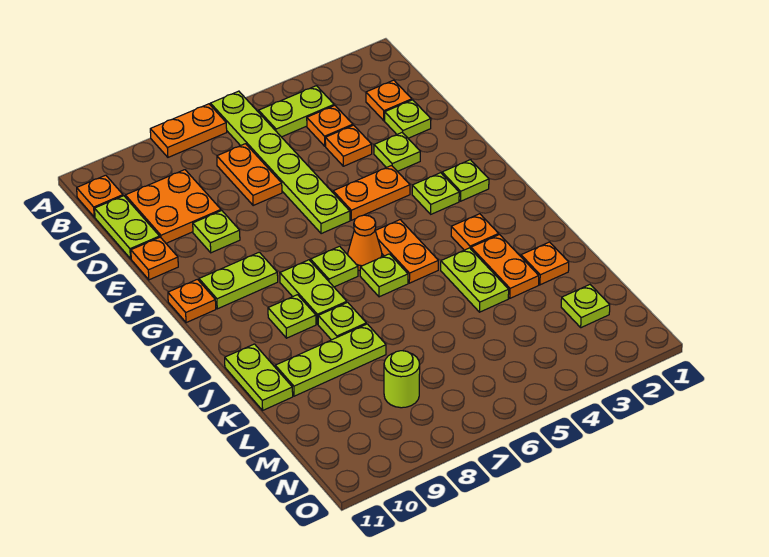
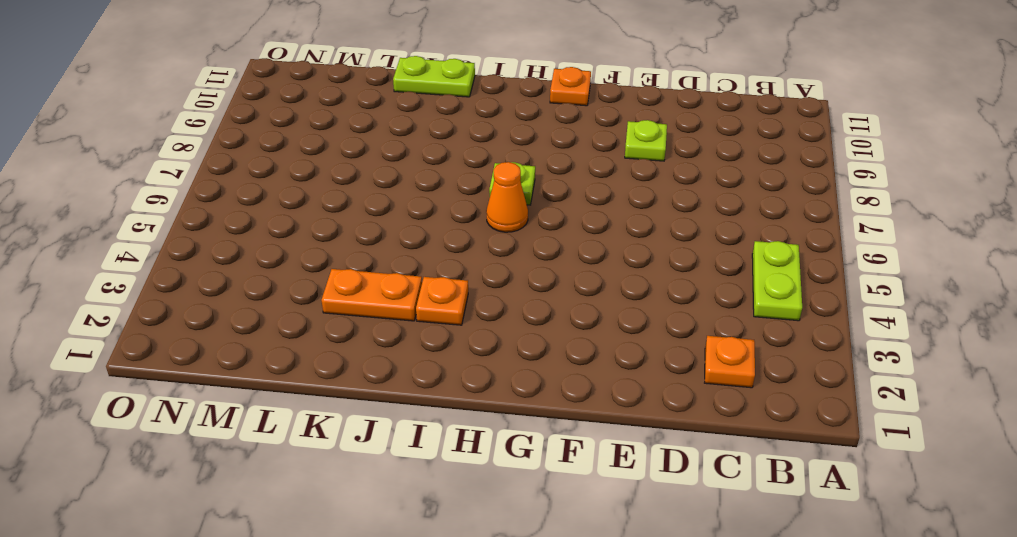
none -> lime 1x6 plate [210,91,350,234]
none -> orange 1x2 plate [150,104,227,157]
none -> orange 1x1 plate [77,175,123,217]
none -> orange 1x1 plate [307,106,353,146]

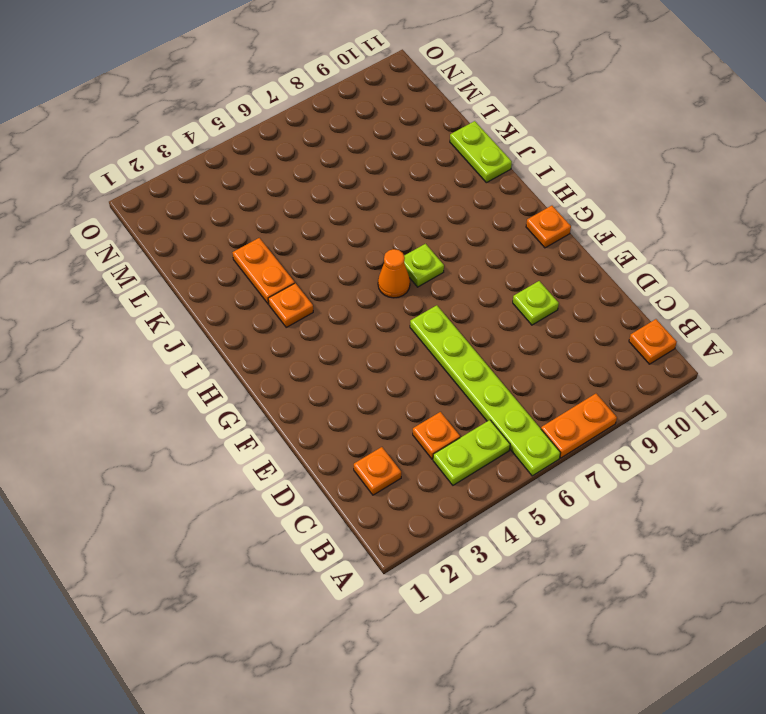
none -> orange 1x2 plate [217,144,282,205]
none -> orange 2x2 plate [125,170,221,243]
none -> lime 1x2 plate [95,196,160,259]
none -> lime 1x1 plate [385,100,431,138]

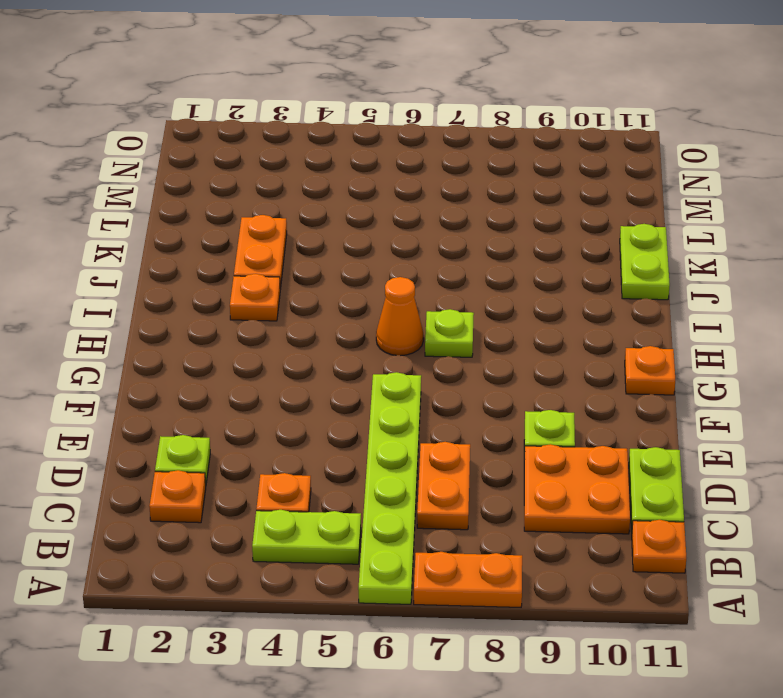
none -> orange 1x1 plate [325,125,372,166]
none -> lime 1x1 plate [374,133,420,171]
none -> orange 1x1 plate [131,237,178,280]
none -> orange 1x2 plate [333,165,410,220]

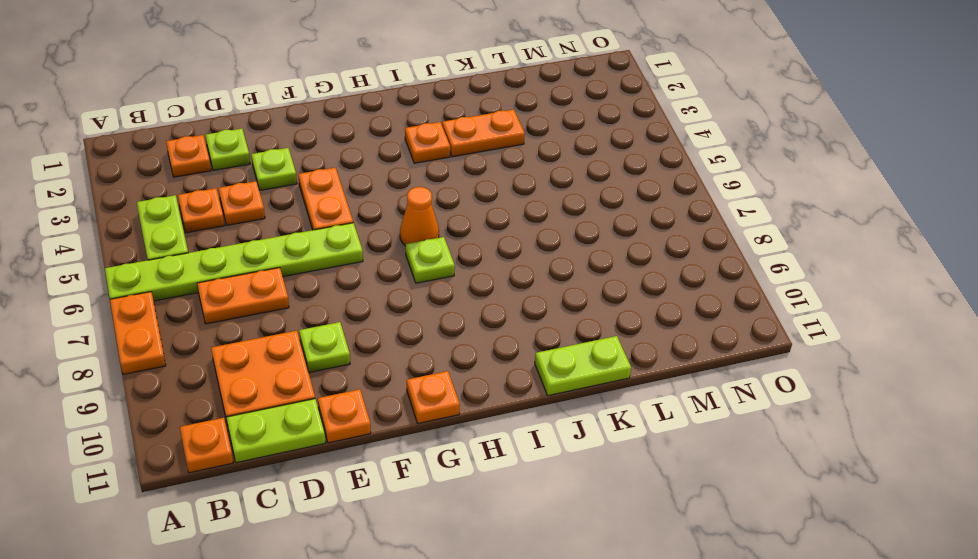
none -> lime 1x1 plate [442,160,489,201]
none -> lime 1x1 plate [412,173,459,214]
none -> lime 1x2 plate [199,252,278,309]
none -> orange 1x2 plate [375,220,438,283]

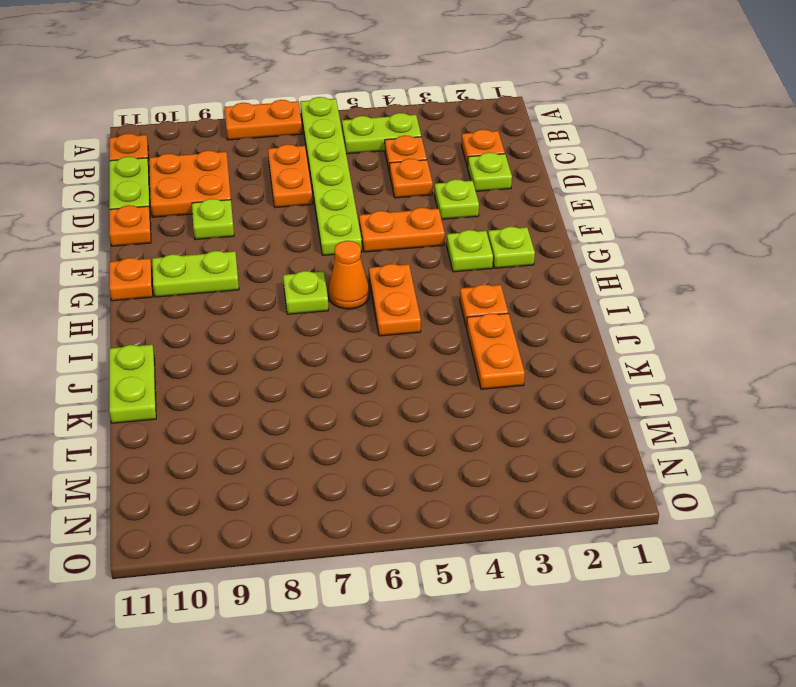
none -> lime 1x2 plate [280,260,347,324]
none -> lime 1x1 plate [360,254,408,297]
none -> lime 1x1 plate [268,295,316,338]
none -> lime 1x2 plate [441,248,509,312]

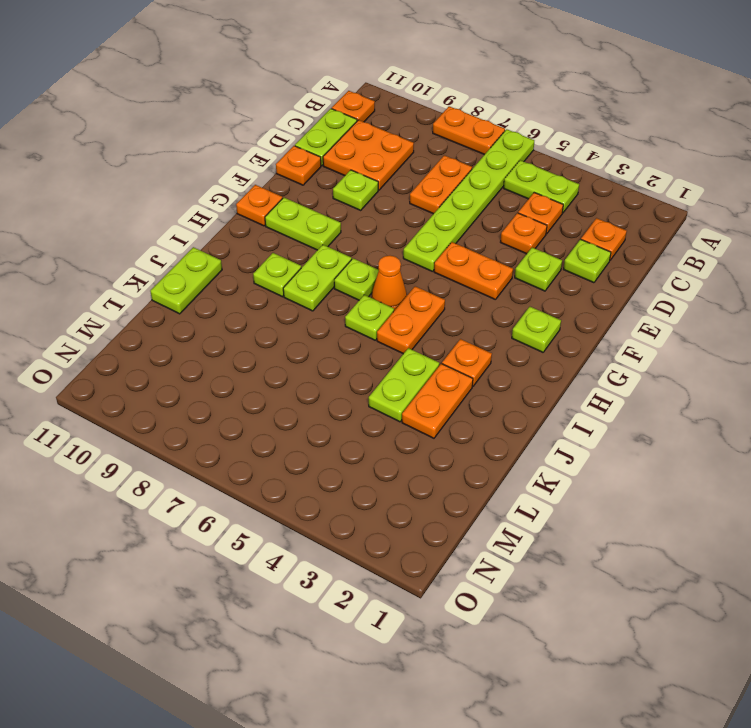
none -> lime 1x1 plate [412,173,459,214]
none -> lime 1x1 plate [318,302,366,340]
none -> orange 1x1 plate [521,242,569,285]
none -> lime 1x3 plate [275,324,386,396]

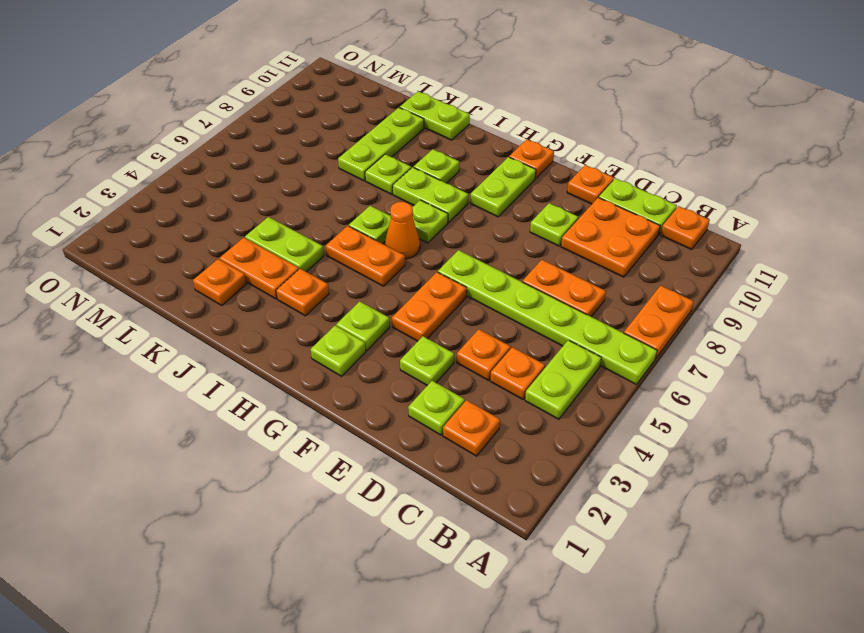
none -> lime 1x1 plate [561,285,610,328]
none -> lime 1x1 round brick [384,351,420,408]

